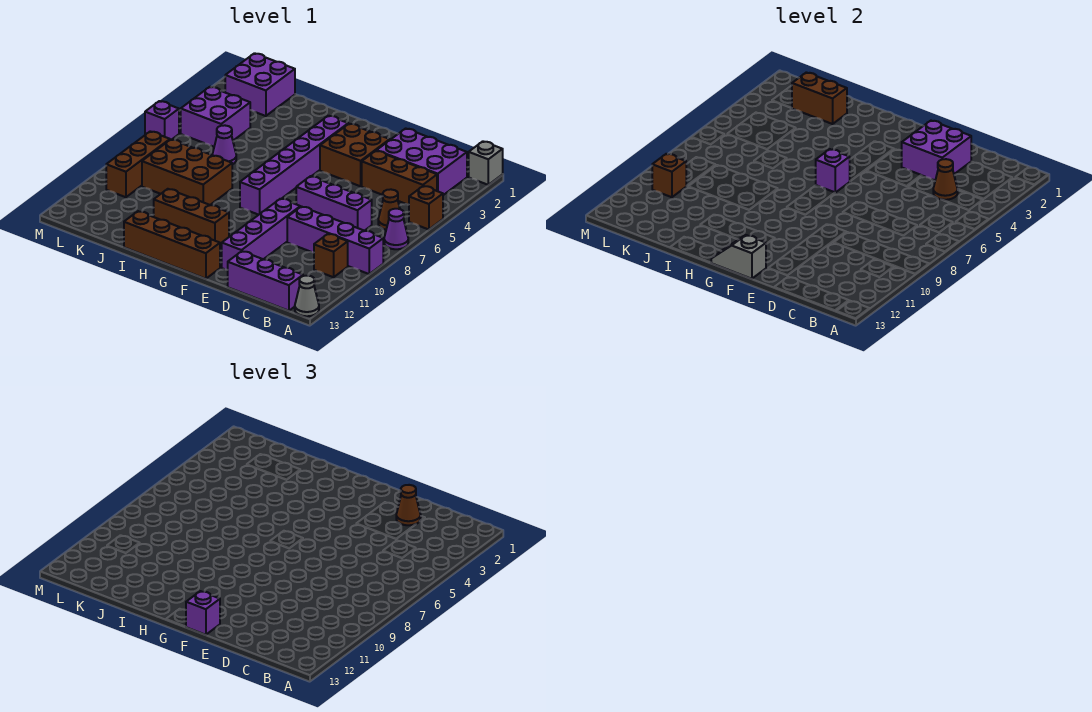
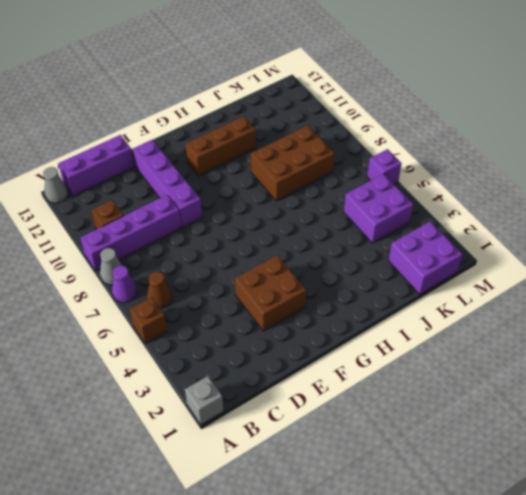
grey 1x1 cone [100,248,122,285] -> none
none -> purple 2x3 brick [377,128,467,195]
none -> brown 1x3 brick [362,151,437,205]
none -> purple 1x3 brick [296,176,372,231]
none -> brown 1x4 brick [124,211,220,279]

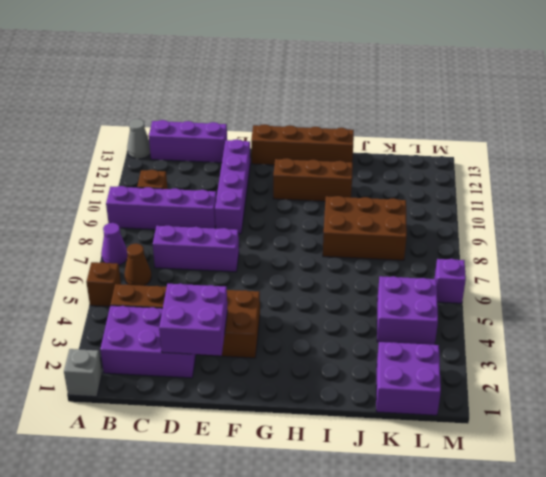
none -> purple 1x6 brick [240,116,348,215]
none -> purple 1x1 cone [212,125,236,164]
none -> brown 1x3 brick [106,131,170,197]
none -> brown 1x1 cone [933,159,958,200]

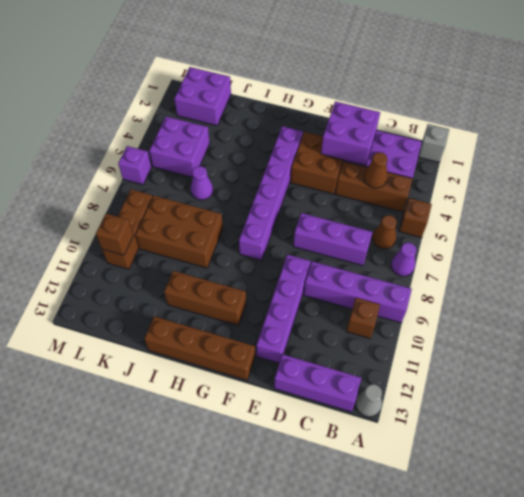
none -> grey 1x2 slope [711,235,766,279]
none -> purple 1x1 brick [816,149,850,192]
none -> brown 1x2 brick [792,72,847,124]
none -> brown 1x1 cone [396,485,421,525]

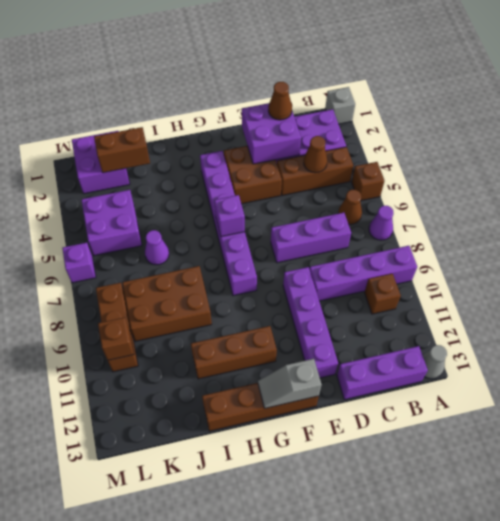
none -> purple 1x1 brick [186,591,220,635]

